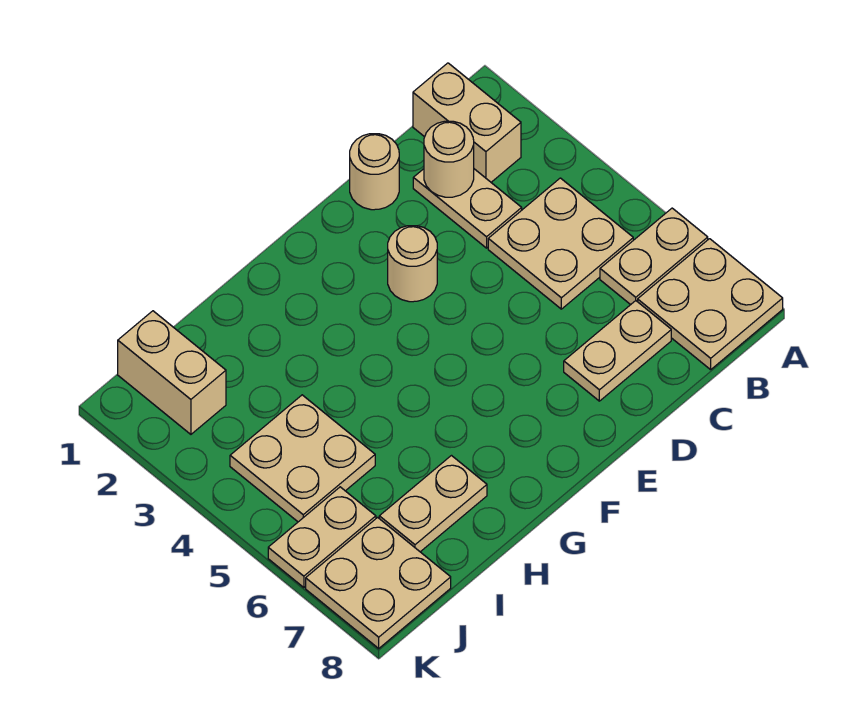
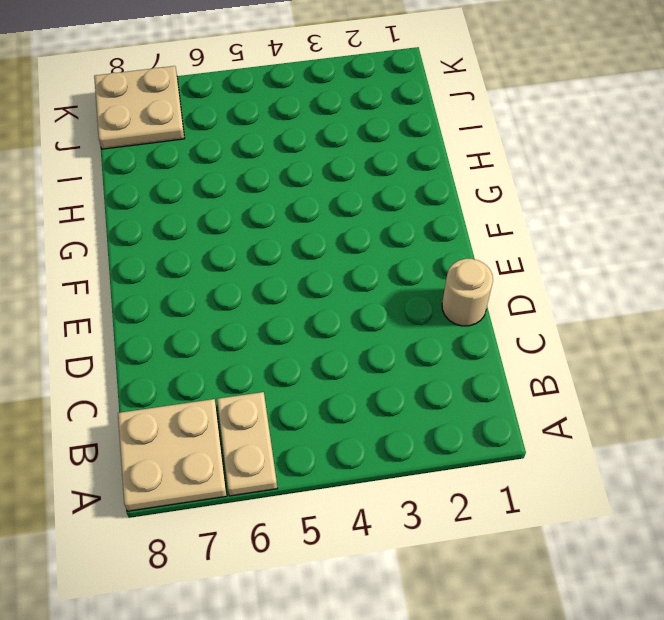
none -> tan 1x2 brick [413,63,521,182]
none -> tan 2x2 plate [488,178,633,309]
none -> tan 1x2 plate [413,169,522,248]

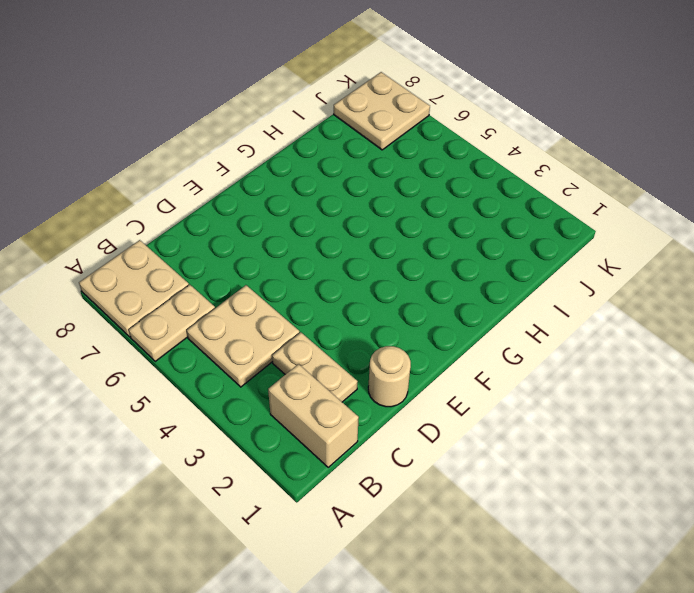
none -> tan 1x2 plate [564,301,671,401]
none -> tan 1x1 round brick [388,226,437,302]
none -> tan 1x2 plate [379,456,487,552]

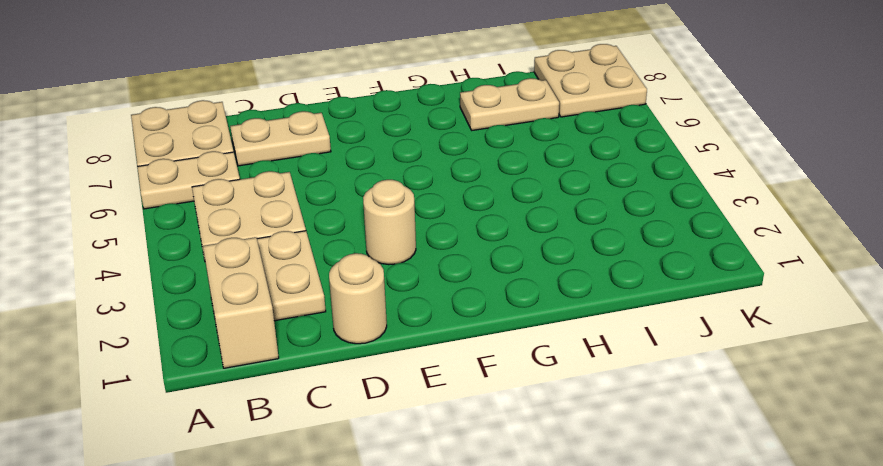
none -> tan 2x2 plate [230,395,375,522]
none -> tan 1x2 brick [118,311,226,434]
none -> tan 1x2 plate [268,487,376,588]

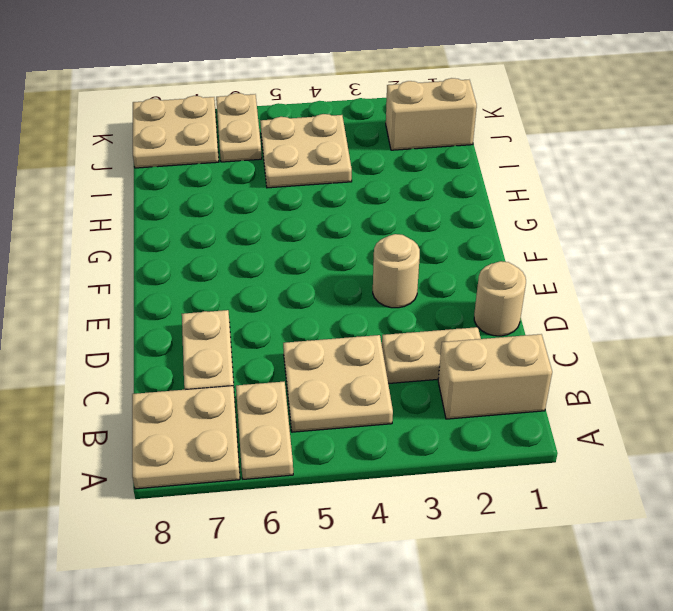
none -> tan 1x2 plate [379,456,487,552]
none -> tan 1x1 round brick [424,121,474,197]

